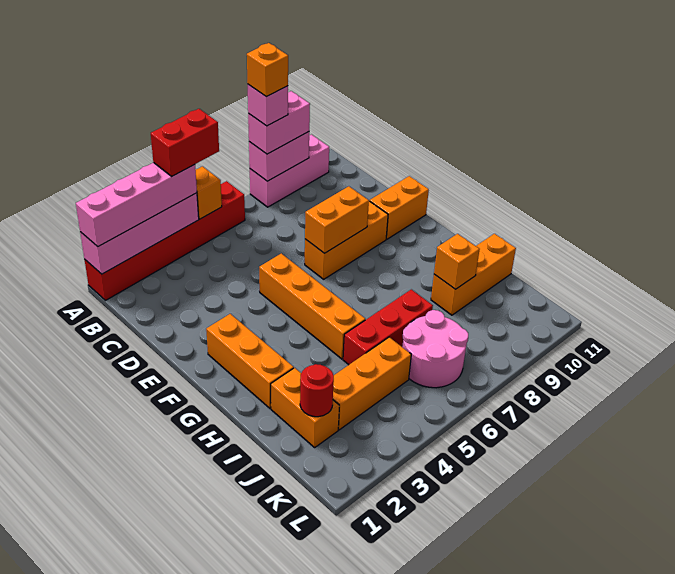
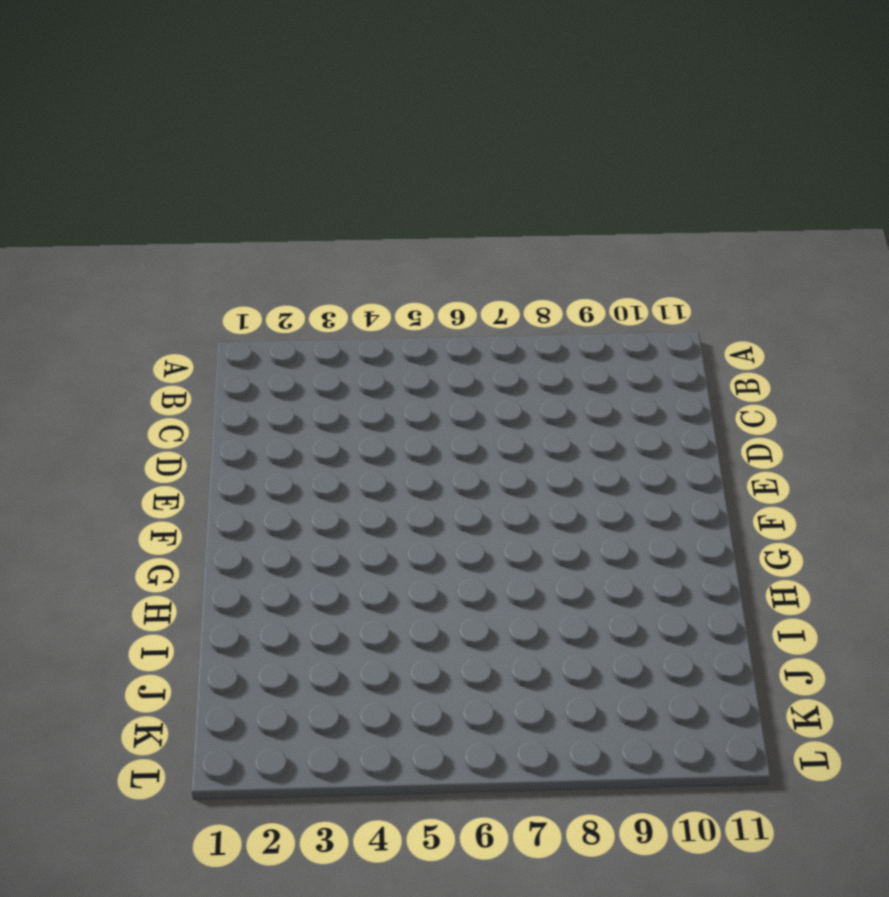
none -> red 1x6 brick [85,181,245,300]
none -> pink 1x3 brick [250,135,329,207]
none -> orange 1x4 brick [259,253,365,359]

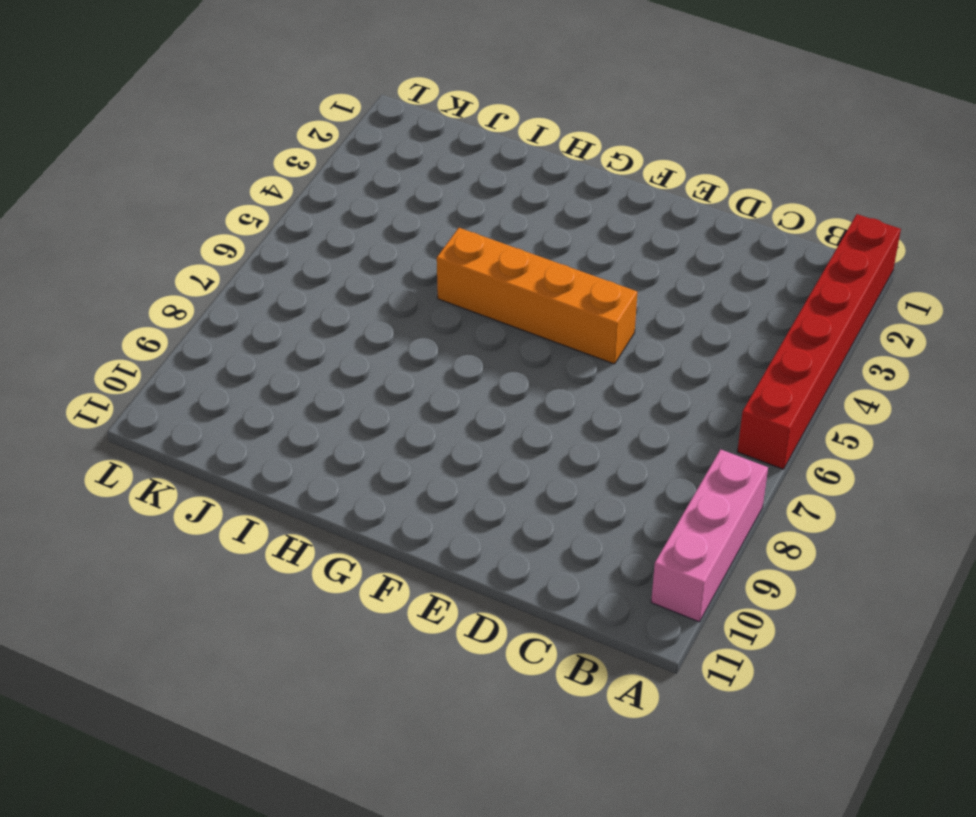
none -> orange 1x3 brick [305,201,388,279]
none -> orange 1x2 brick [370,176,429,239]
none -> orange 1x3 brick [206,314,294,408]

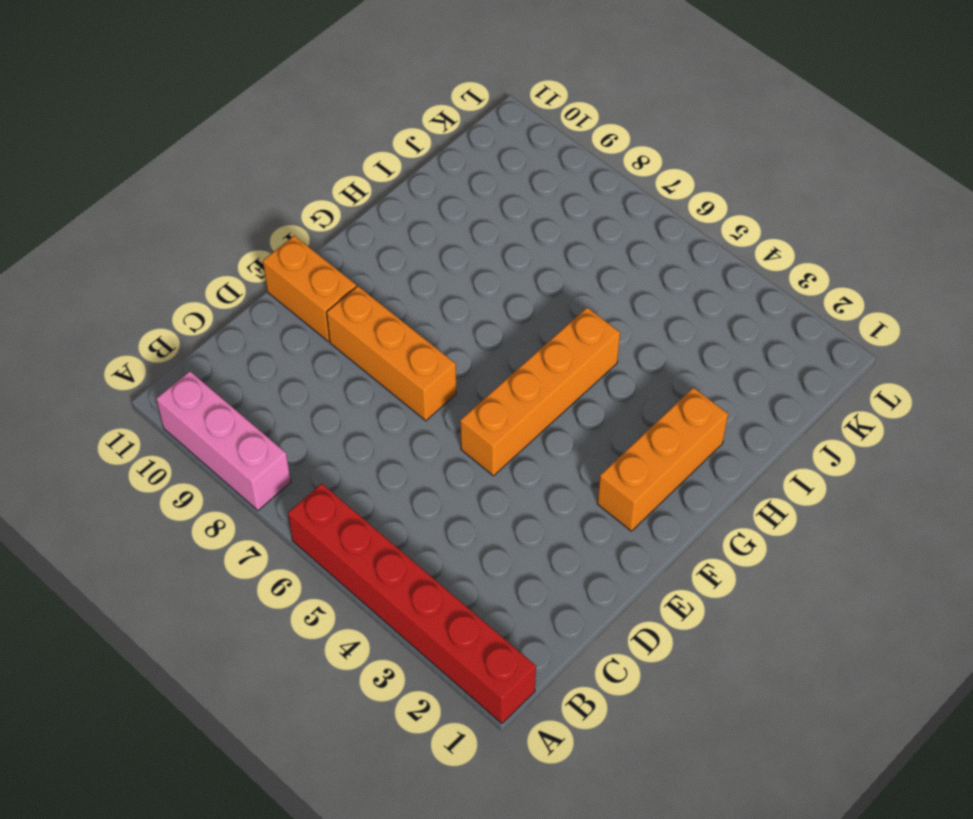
none -> orange 1x2 brick [271,368,339,447]
none -> red 1x3 brick [343,289,433,365]
none -> orange 1x3 brick [431,234,516,315]

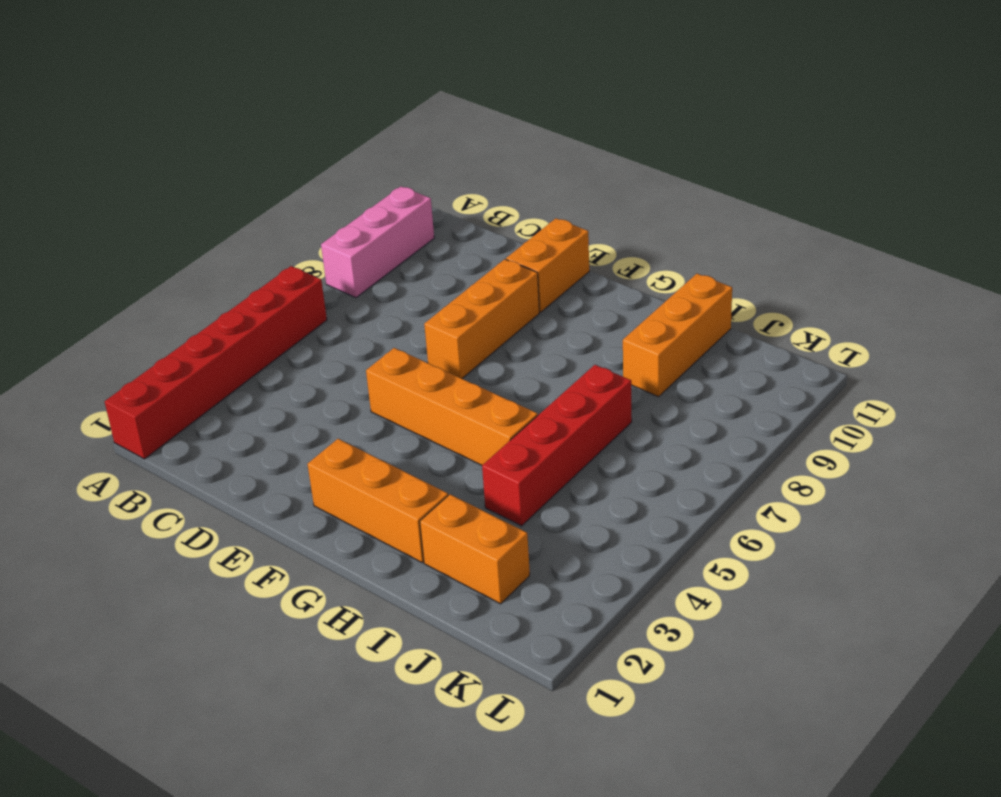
red 1x4 brick [482,365,632,526] -> red 1x3 brick [343,289,433,365]
none -> orange 1x3 brick [333,337,411,430]
none -> pink 2x2 round brick [402,310,468,388]
none -> pink 1x4 brick [80,193,199,274]

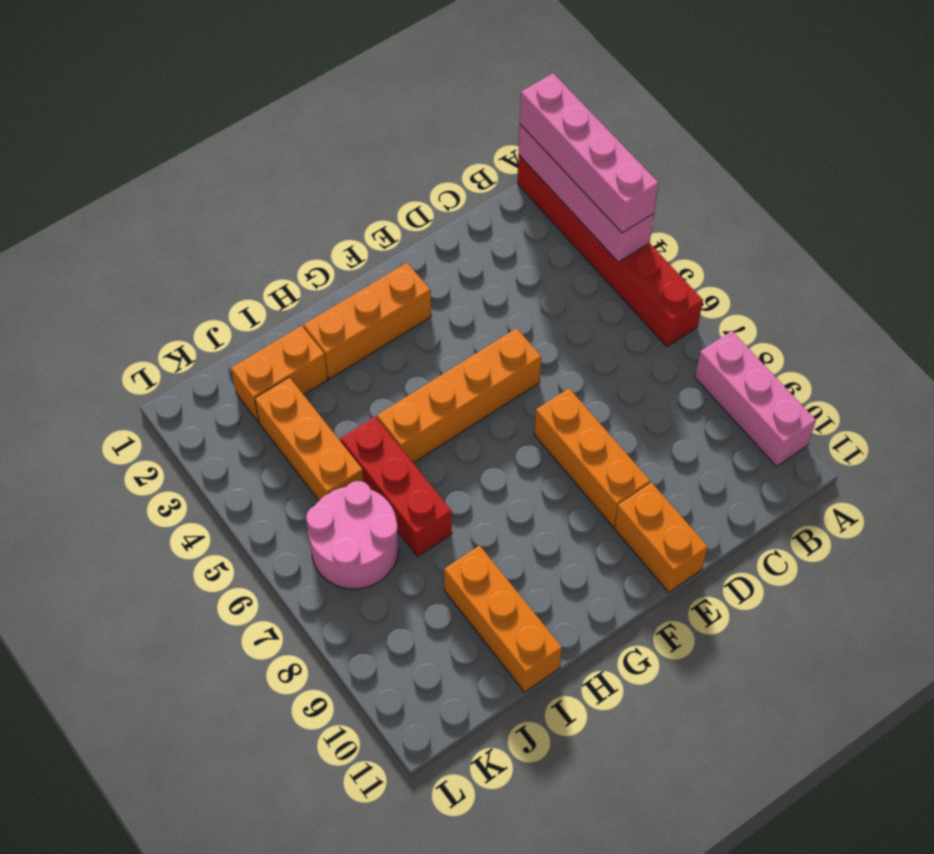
none -> orange 1x1 brick [195,166,222,219]
none -> pink 1x2 brick [249,132,309,181]
none -> orange 1x2 brick [305,186,369,253]

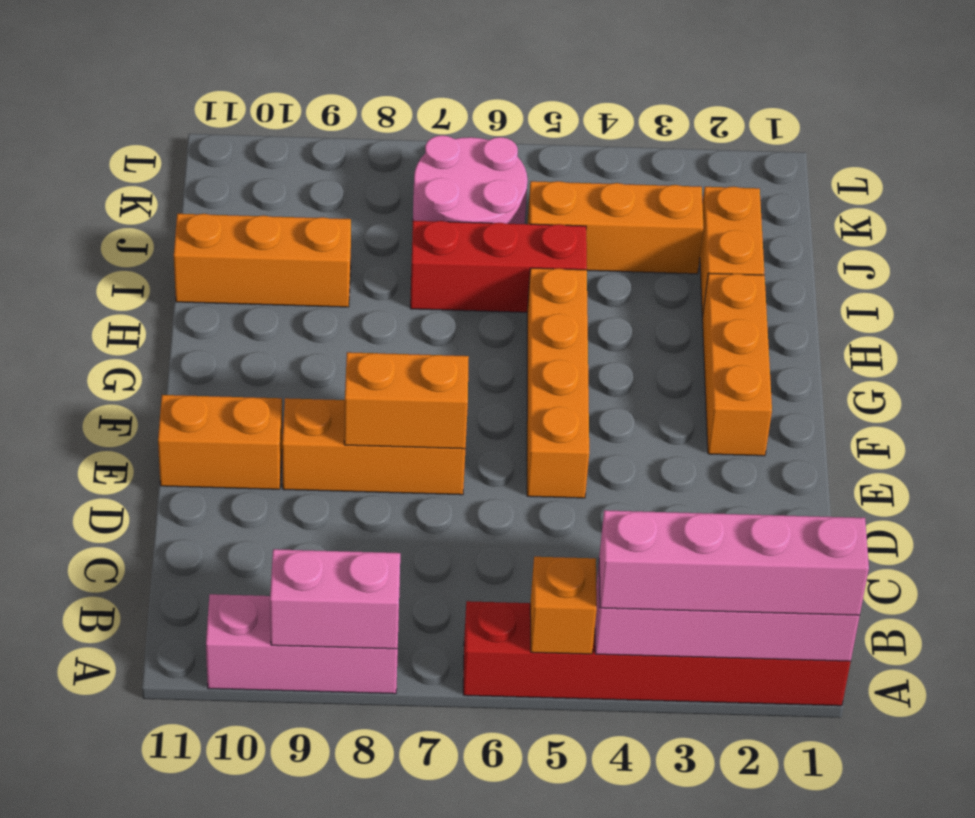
none -> orange 1x1 brick [434,234,480,289]
none -> red 1x1 round brick [300,364,334,417]
none -> pink 1x2 brick [248,91,310,154]

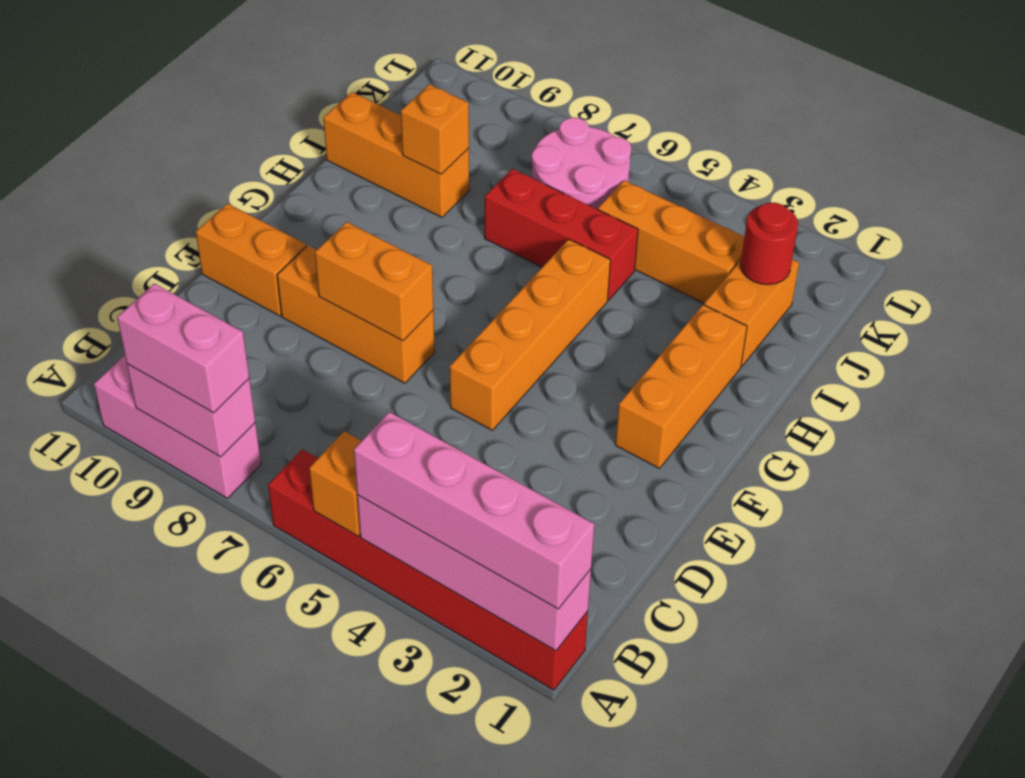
none -> red 1x2 brick [151,109,219,177]
none -> pink 1x1 brick [248,85,288,126]
none -> orange 1x1 brick [247,43,288,97]

